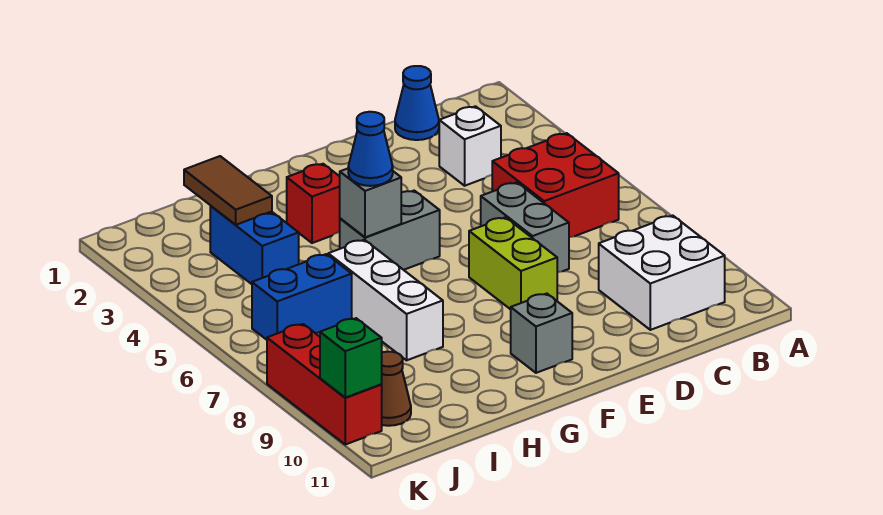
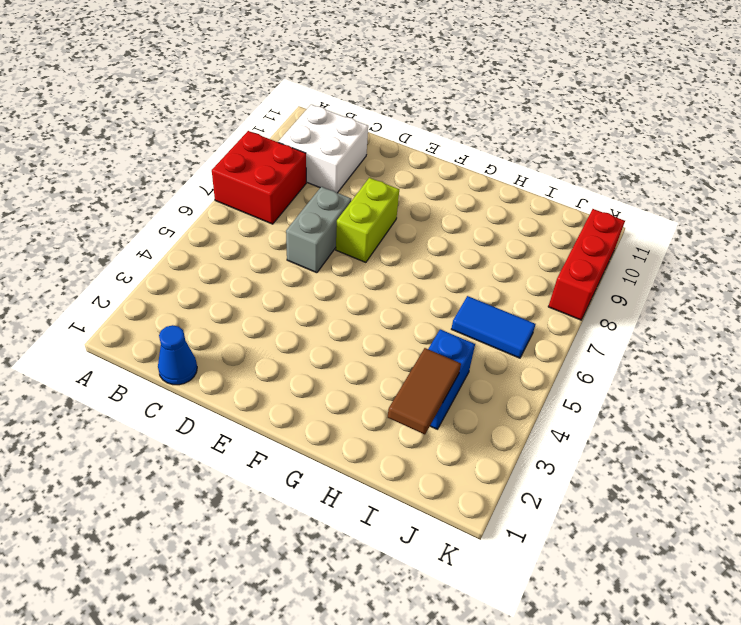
red 2x2 brick [212,131,306,224] -> red 2x2 brick moved to [492,133,619,237]
blue 1x2 tile [452,296,535,358] -> blue 1x2 brick [252,254,352,340]
none -> white 1x1 brick [439,106,501,186]
none -> grey 1x2 brick [340,191,440,270]
none -> grey 1x1 brick [511,294,572,373]

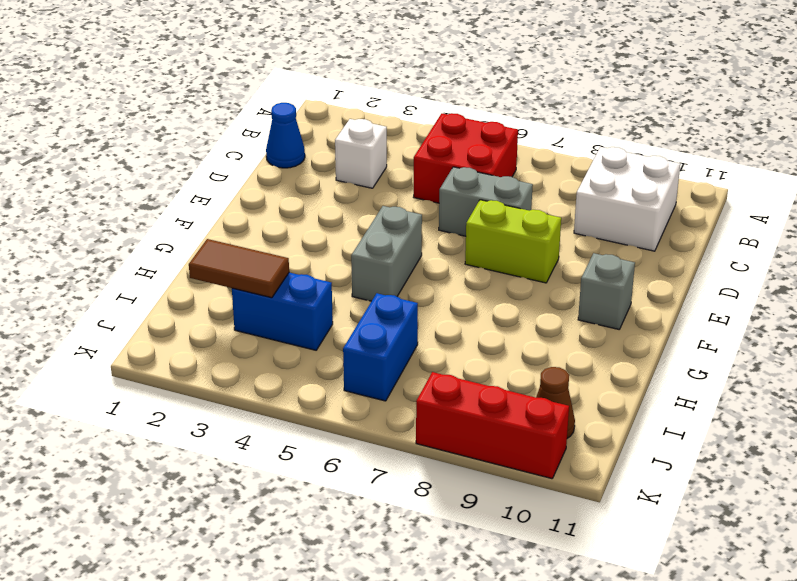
none -> red 1x1 brick [287,164,340,243]
none -> white 1x3 brick [328,240,443,360]
none -> grey 1x1 brick [340,169,401,237]

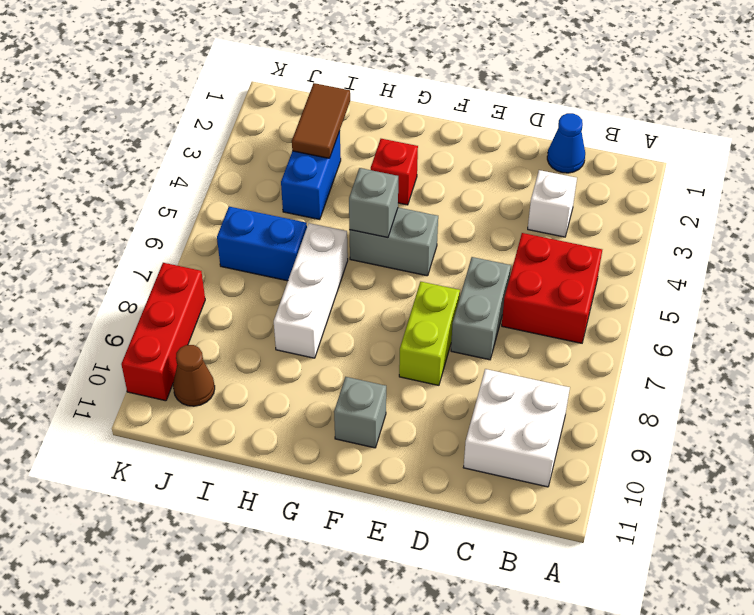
none -> green 1x1 brick [320,318,382,398]
none -> blue 1x1 cone [348,112,393,186]

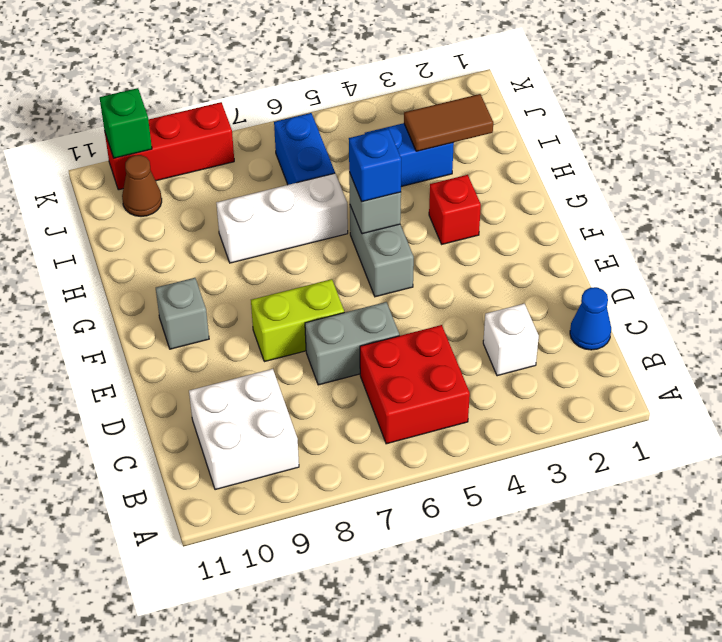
blue 1x1 brick [349,129,401,202] -> blue 1x1 cone [348,112,393,186]

